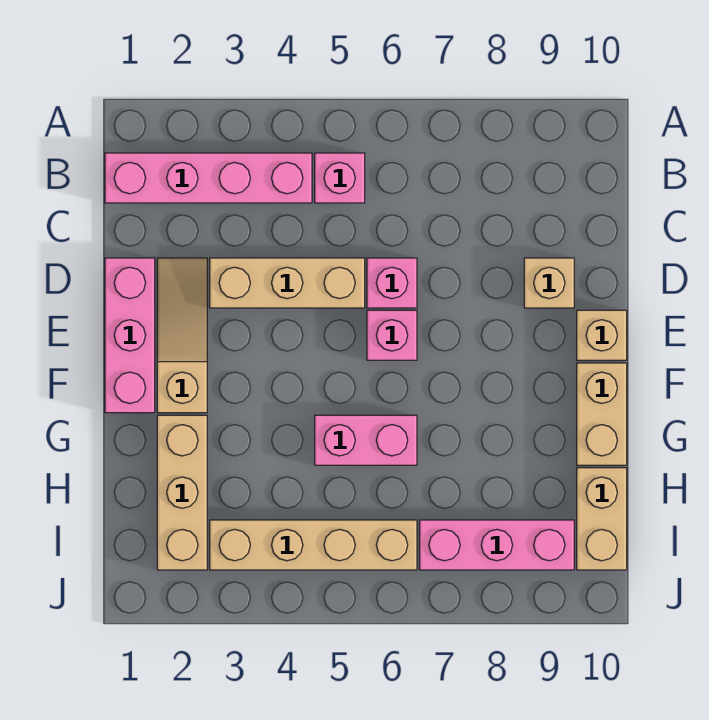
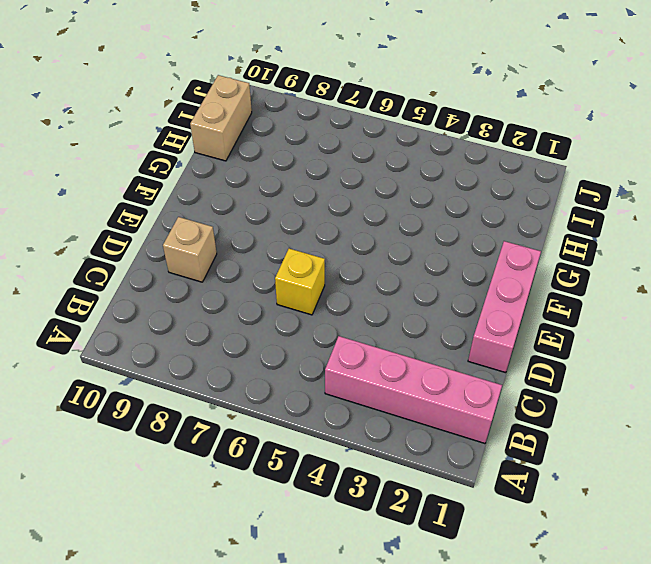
yellow 1x1 brick [275,249,325,315] -> pink 1x1 brick [367,258,417,308]
none -> pink 1x1 brick [315,153,365,203]
none -> tan 1x3 slope [157,258,207,413]
none -> tan 1x3 brick [210,258,365,308]

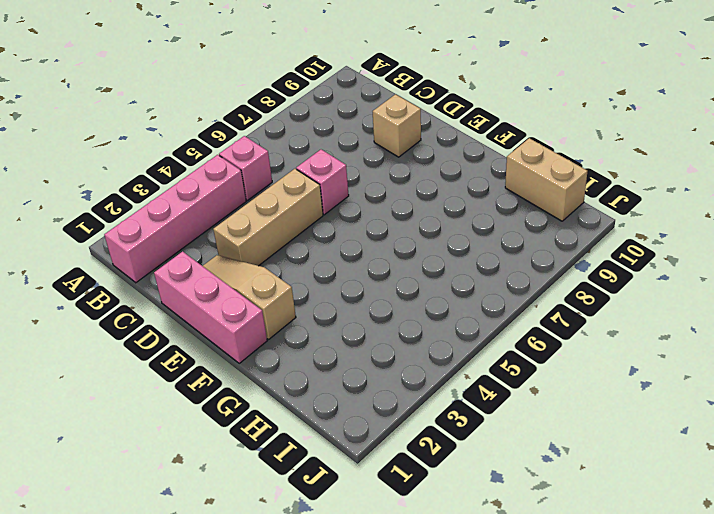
none -> pink 1x1 brick [367,310,417,360]
none -> tan 1x1 brick [577,310,627,360]
none -> tan 1x2 brick [577,363,627,465]

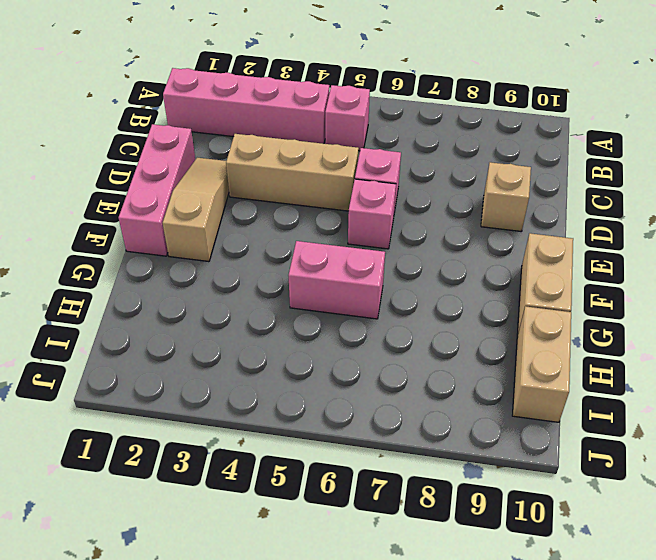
none -> tan 1x1 brick [577,310,627,360]
none -> tan 1x3 brick [157,415,207,570]
none -> tan 1x4 brick [210,520,417,570]

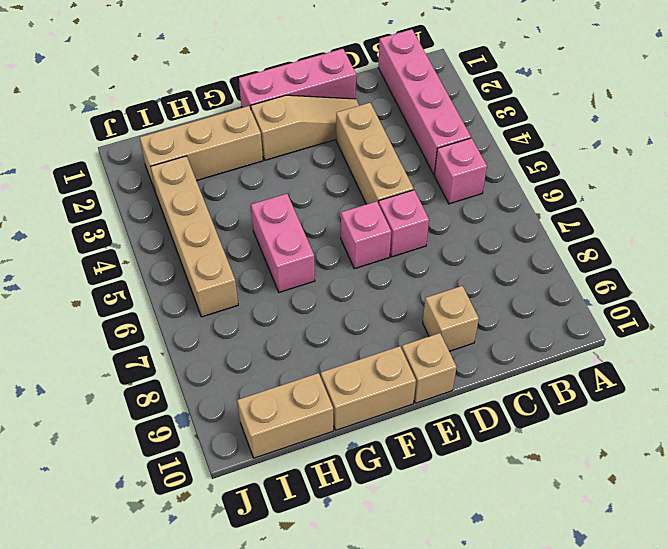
none -> pink 1x3 brick [420,520,574,570]

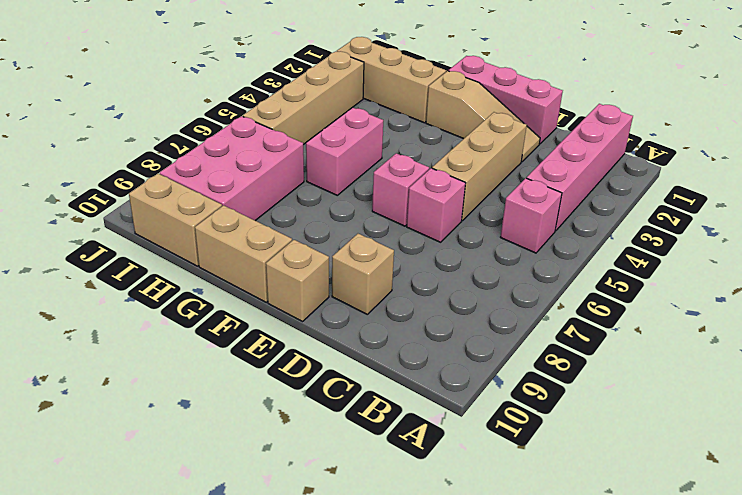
pink 2x3 brick [160,116,304,221] -> pink 1x3 brick [420,520,574,570]

